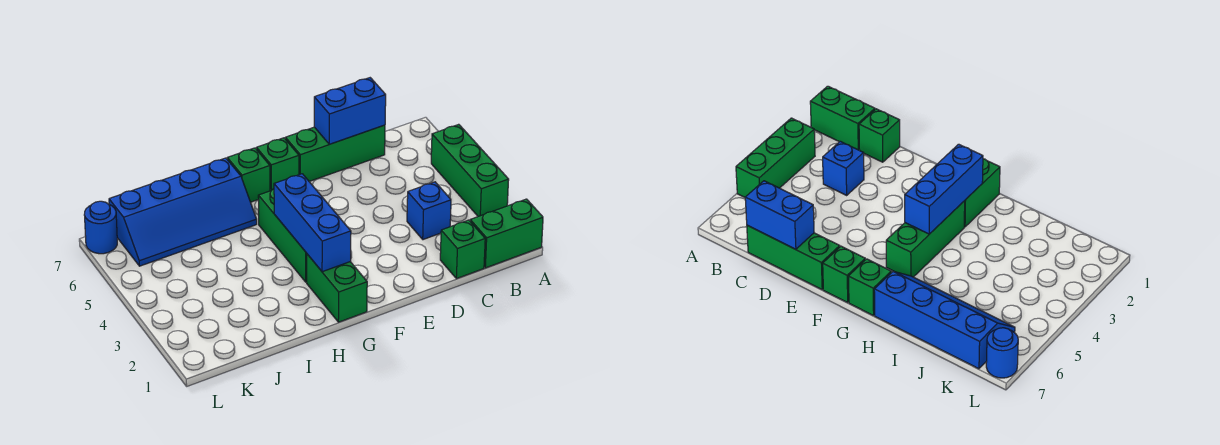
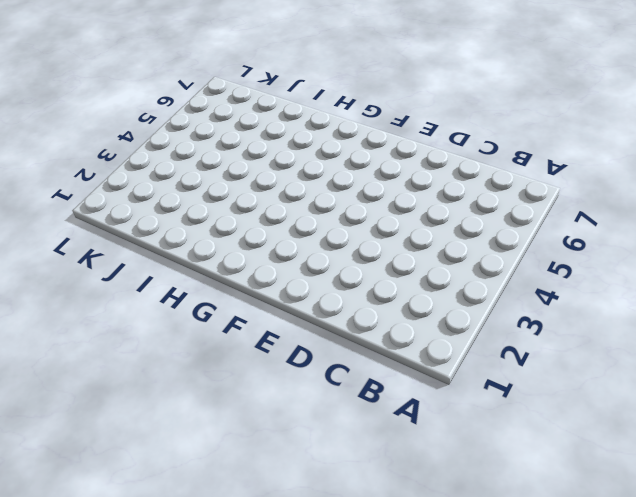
none -> green 1x2 brick [470,199,543,268]
none -> green 1x3 brick [431,124,509,216]
none -> green 1x1 brick [440,220,485,279]

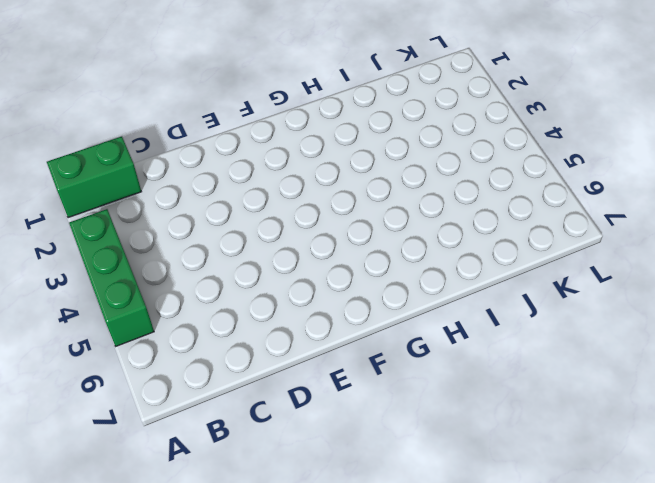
none -> green 1x1 brick [440,220,485,279]
none -> blue 1x1 brick [407,182,451,240]
none -> green 1x3 brick [285,125,385,181]

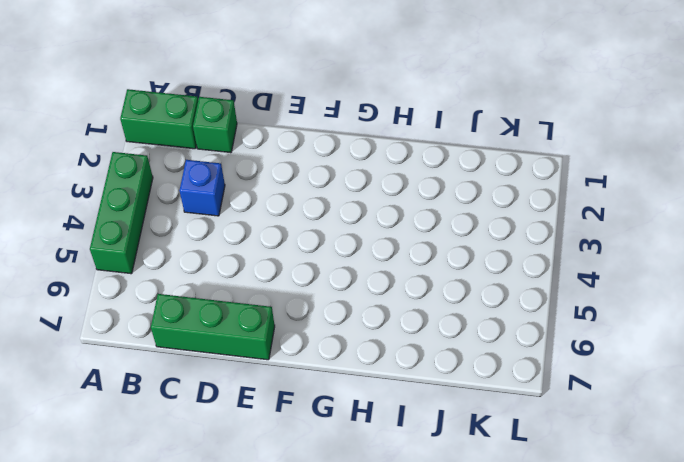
none -> green 1x1 brick [256,138,299,191]
none -> green 1x2 brick [307,254,367,322]
none -> green 1x3 brick [258,189,307,282]

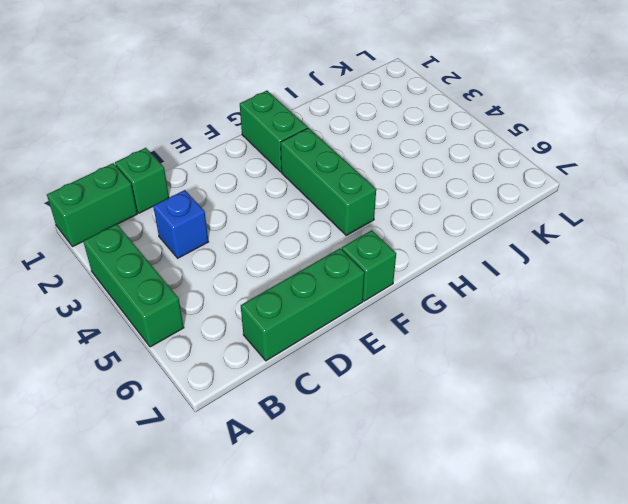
none -> green 1x1 brick [227,148,270,202]
none -> blue 2x4 slope [109,158,257,266]
none -> blue 1x1 round brick [84,201,117,254]

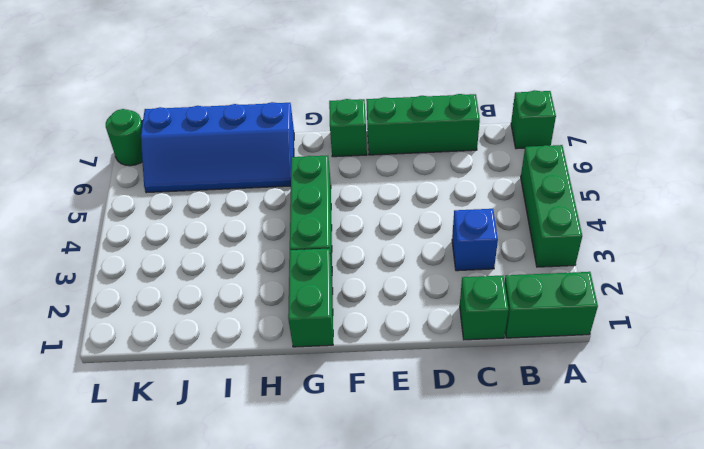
green 1x1 brick [511,90,556,149] -> green 1x1 brick moved to [227,148,270,202]
green 1x1 round brick [106,109,142,166] -> blue 1x1 round brick [84,201,117,254]
none -> blue 1x2 brick [314,78,386,144]
none -> blue 1x3 brick [274,174,351,272]

